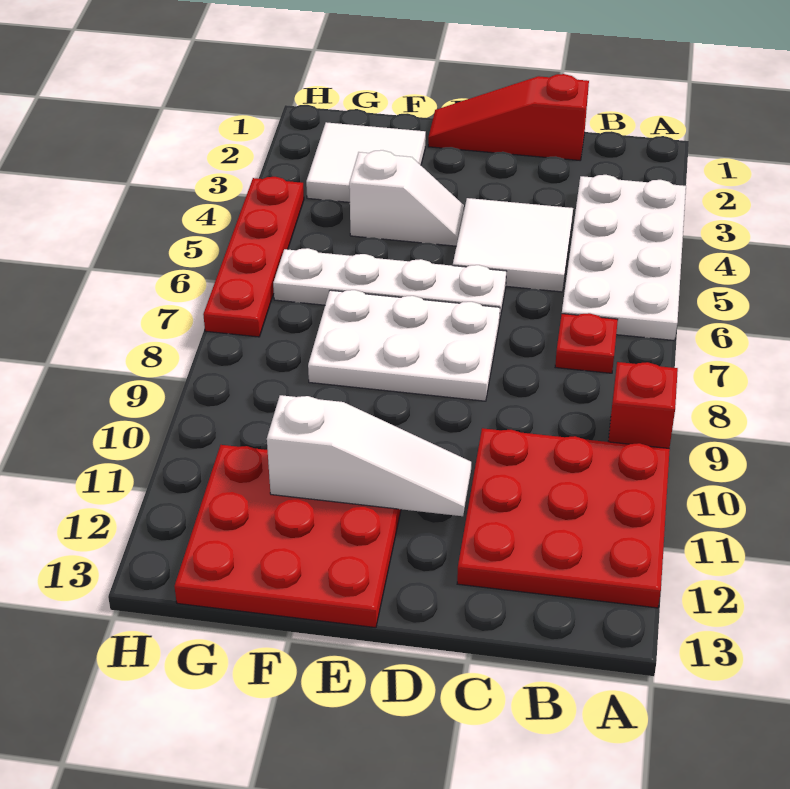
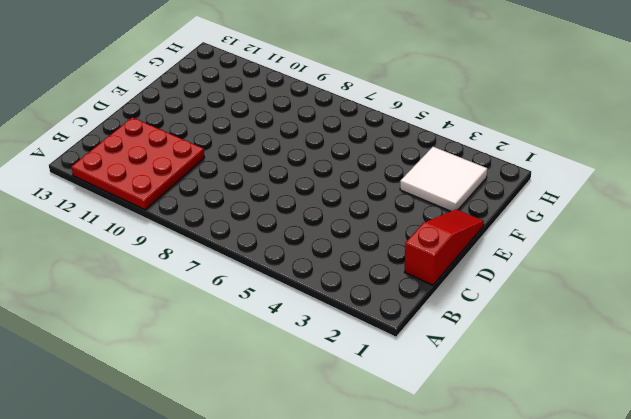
none -> white 2x4 plate [562,175,686,341]
none -> red 1x1 brick [608,362,678,448]
none -> red 1x1 plate [555,313,618,373]

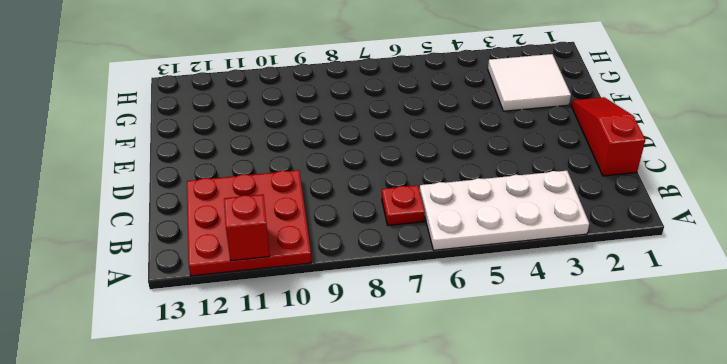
red 1x1 brick [224,194,270,261] -> red 1x1 brick moved to [608,362,678,448]
none -> white 2x2 tile [453,198,573,292]
none -> white 1x4 plate [273,248,506,323]
none -> white 2x3 plate [308,290,500,401]

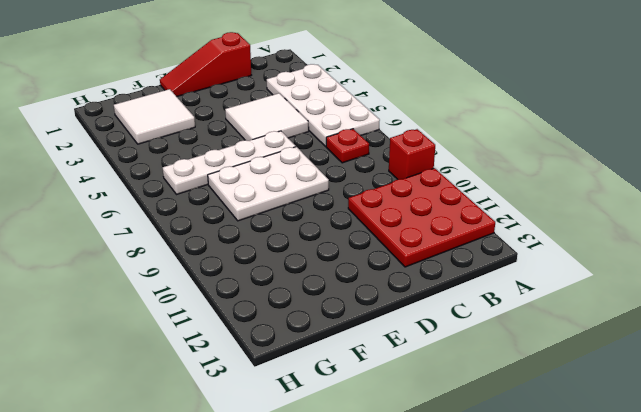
none -> white 1x2 slope [349,150,464,246]
none -> red 3x3 plate [174,445,401,628]
none -> red 1x4 plate [203,177,304,337]

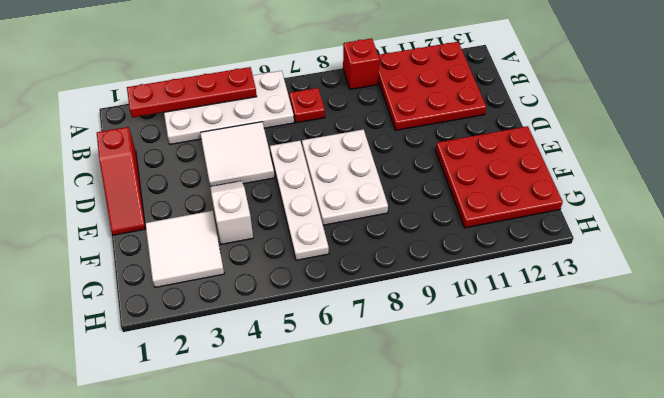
red 1x4 plate [127,67,257,118] -> red 1x4 plate moved to [203,177,304,337]
none -> white 1x3 slope [267,395,471,516]

